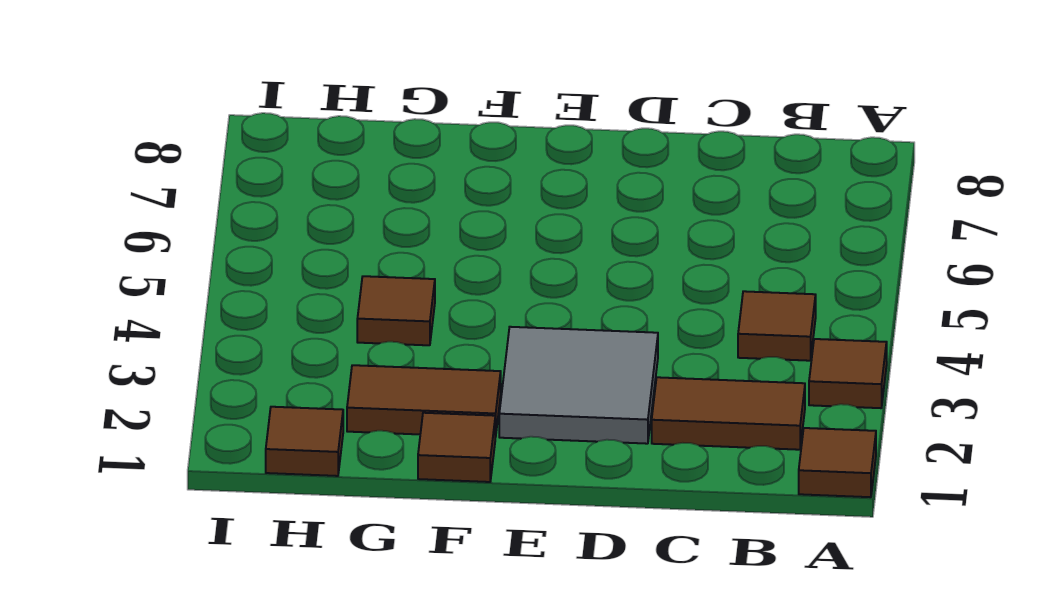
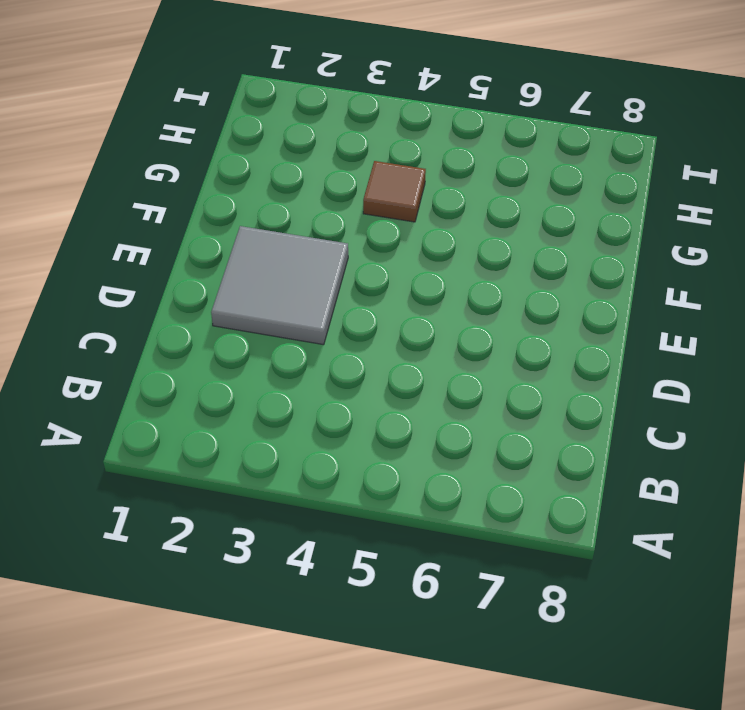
none -> brown 1x1 tile [799,428,876,497]
none -> brown 1x1 tile [809,339,887,408]

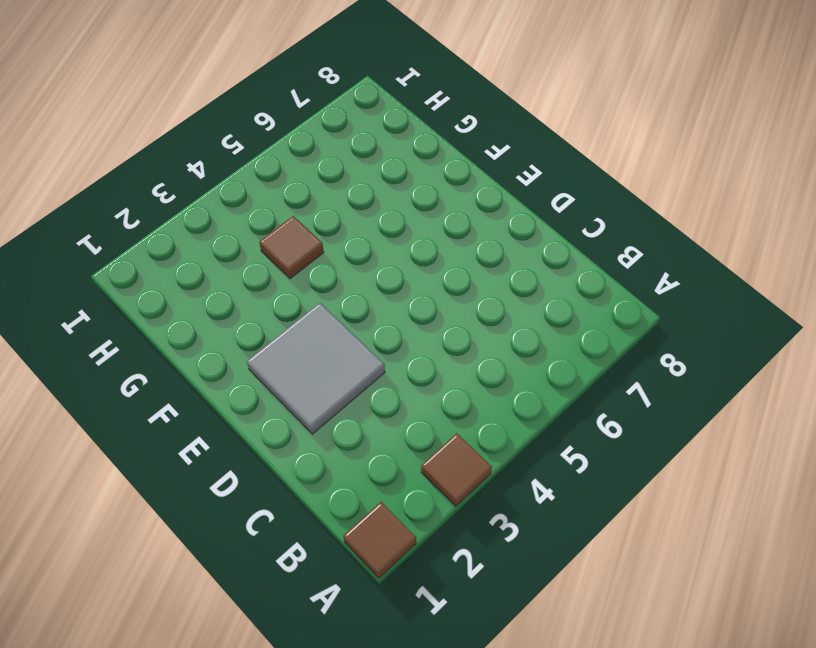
none -> brown 1x2 tile [652,377,805,450]
none -> brown 1x1 tile [738,291,816,361]

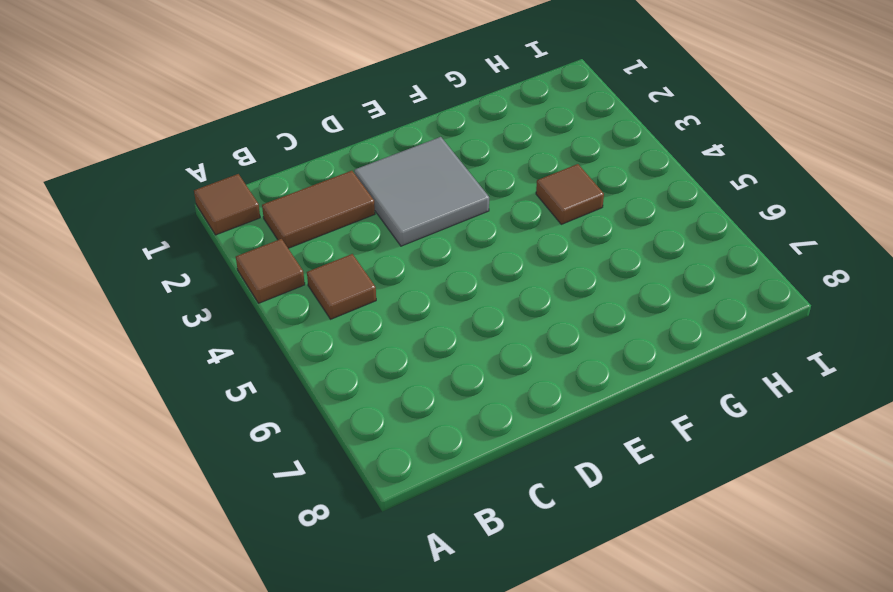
none -> brown 1x1 tile [418,413,495,482]
none -> brown 1x2 tile [347,365,501,437]

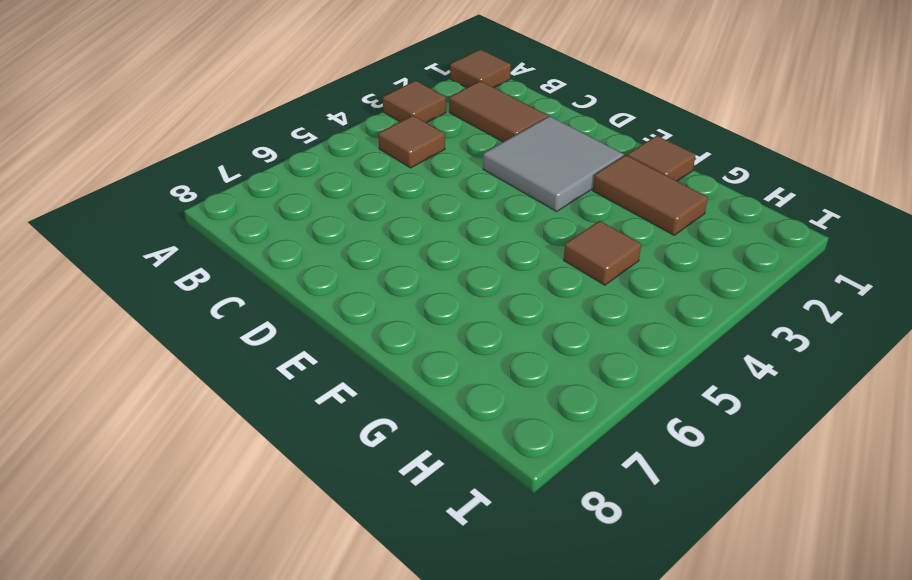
none -> brown 1x1 tile [266,407,343,476]

